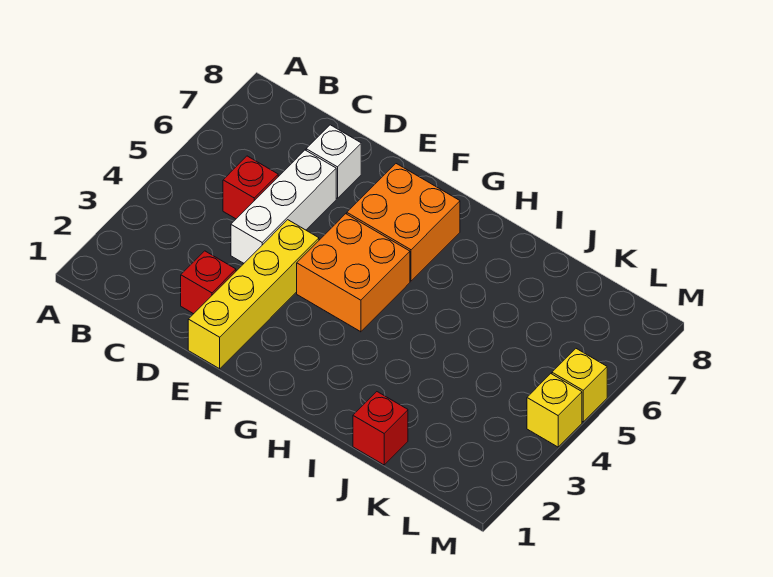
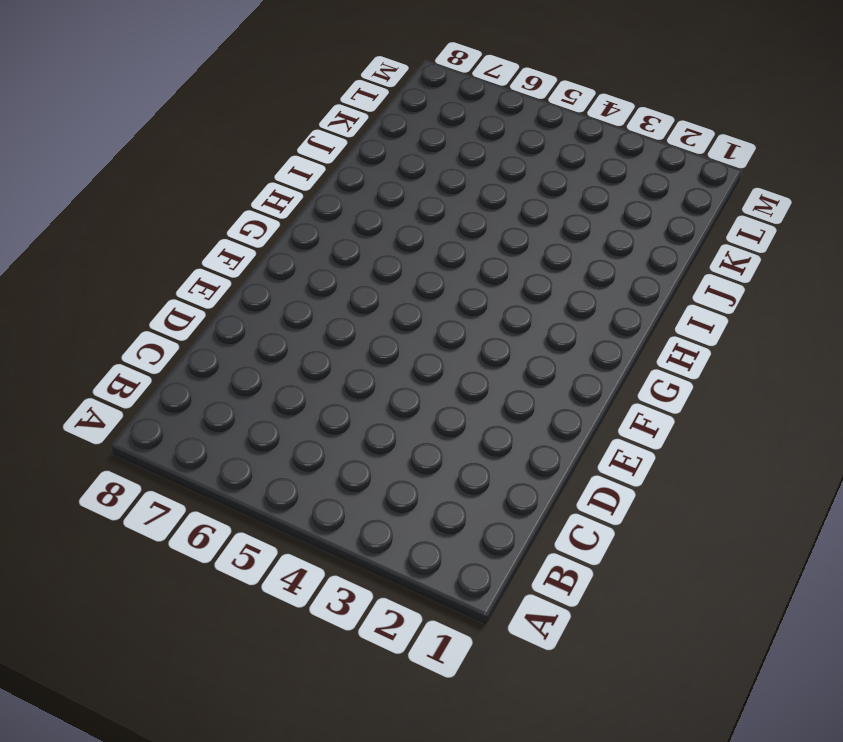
none -> red 1x1 brick [223,156,278,219]
none -> red 1x1 brick [181,251,236,314]

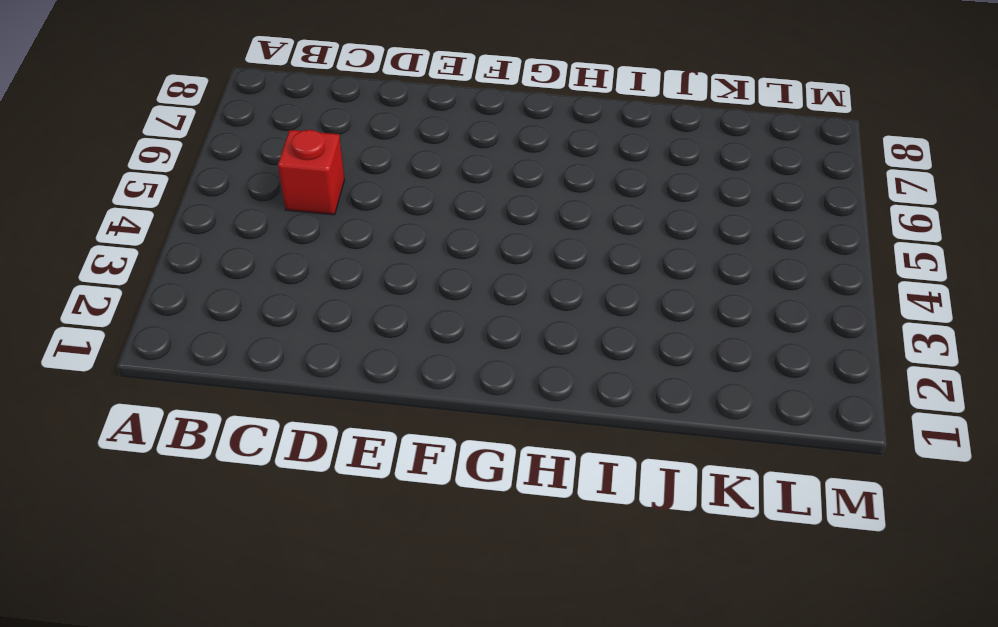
none -> red 1x1 brick [181,251,236,314]
none -> white 1x3 brick [231,150,336,263]

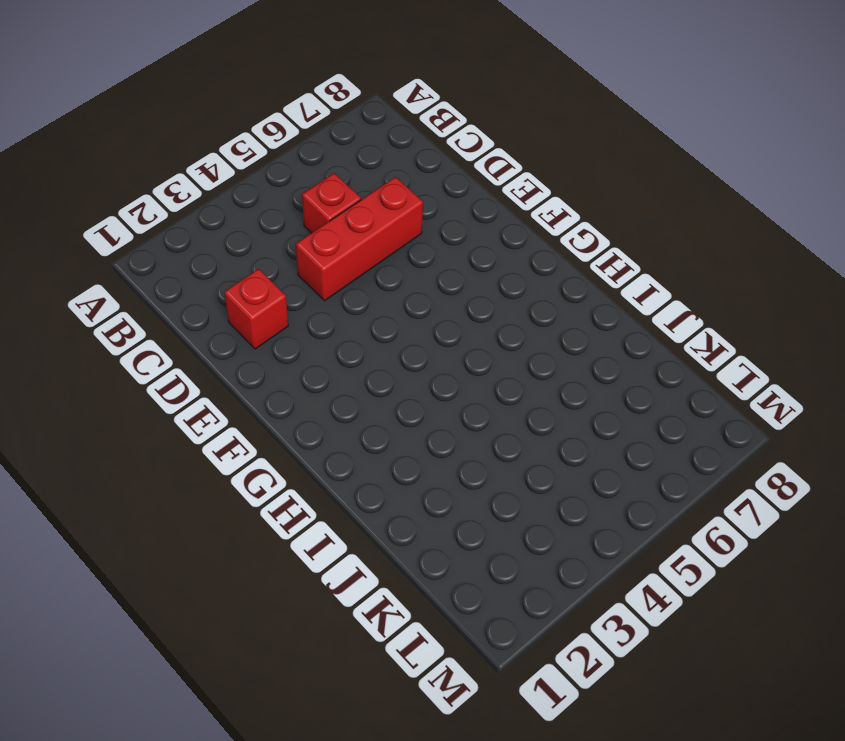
red 1x3 brick [296,177,423,301] -> white 1x3 brick [231,150,336,263]
none -> white 1x1 brick [306,125,361,198]
none -> yellow 1x4 brick [188,220,319,369]

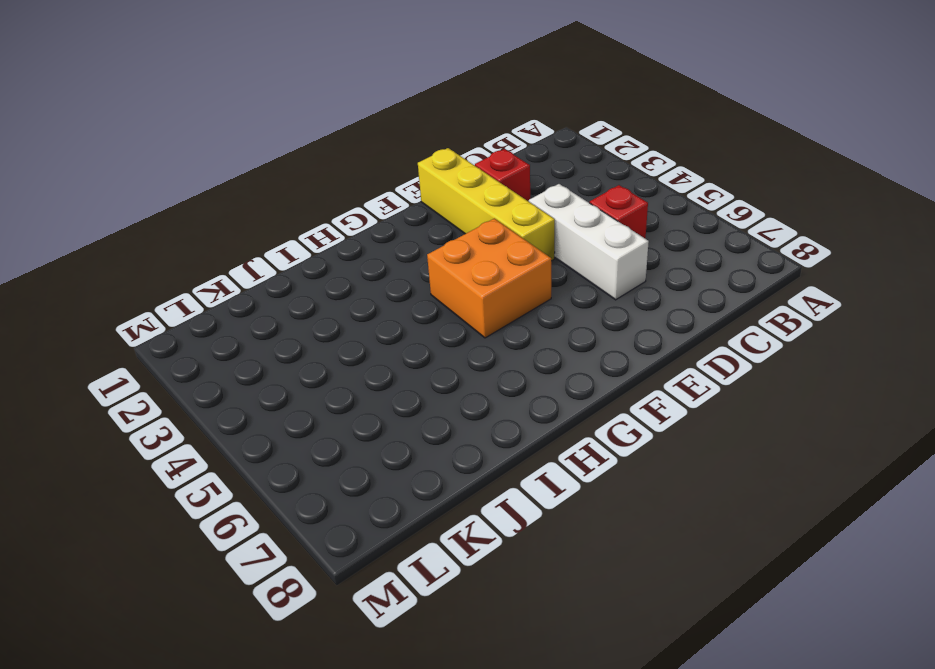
none -> white 1x1 brick [306,125,361,198]
none -> orange 2x2 brick [347,164,460,281]

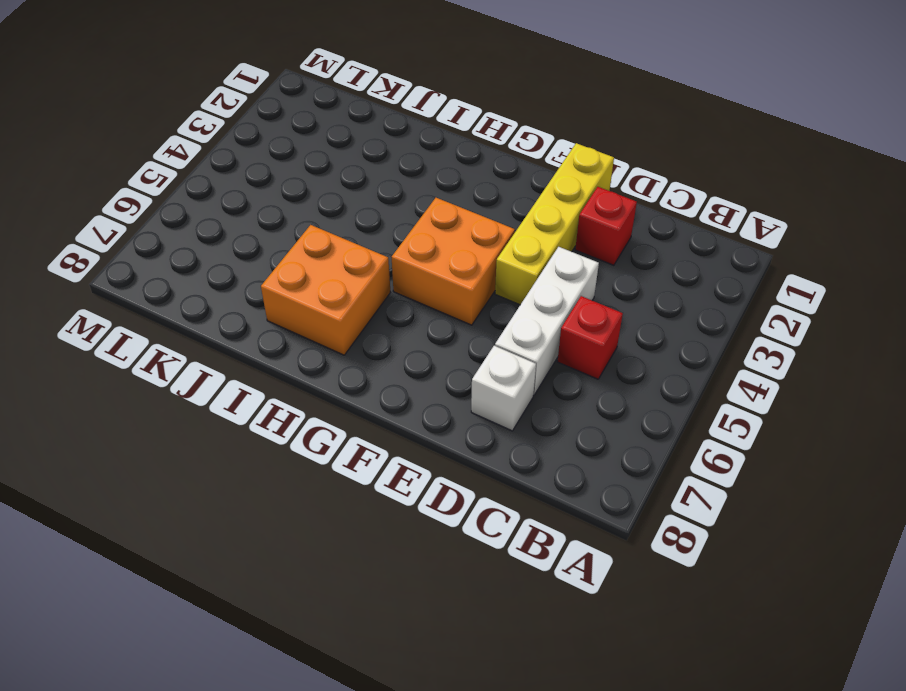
orange 2x2 brick [261,225,391,355] -> orange 2x2 brick moved to [347,164,460,281]
none -> red 1x1 brick [353,392,408,465]
none -> yellow 1x1 brick [527,374,582,447]

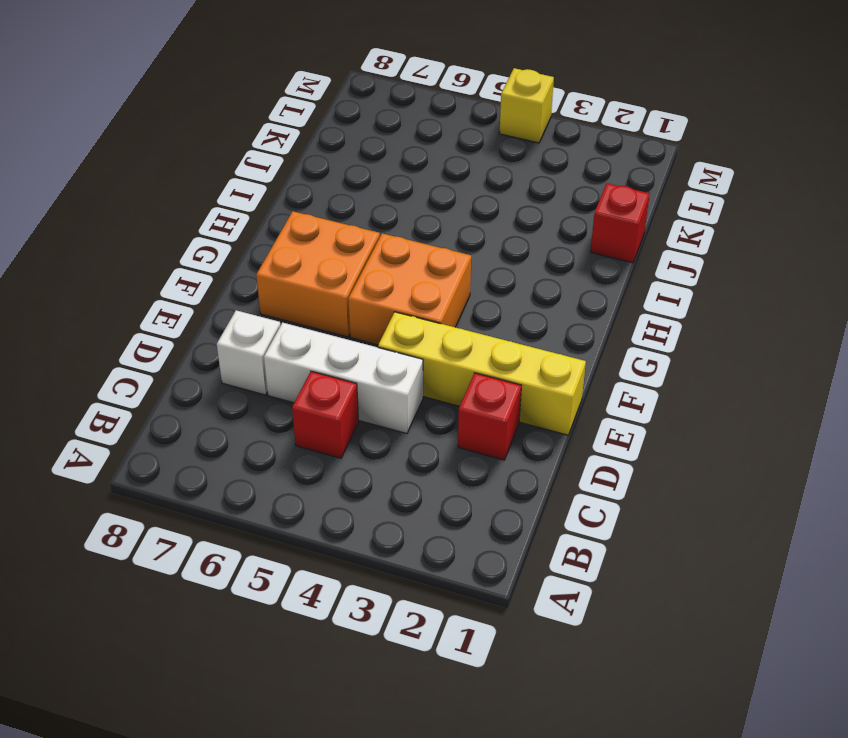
none -> yellow 1x1 brick [552,349,607,422]

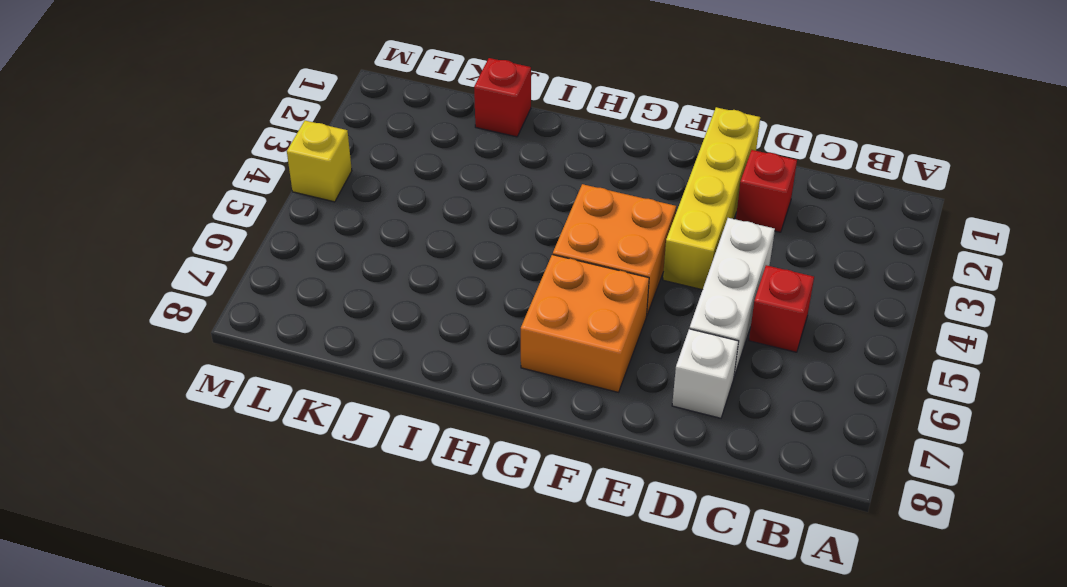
none -> yellow 1x1 brick [552,349,607,422]

